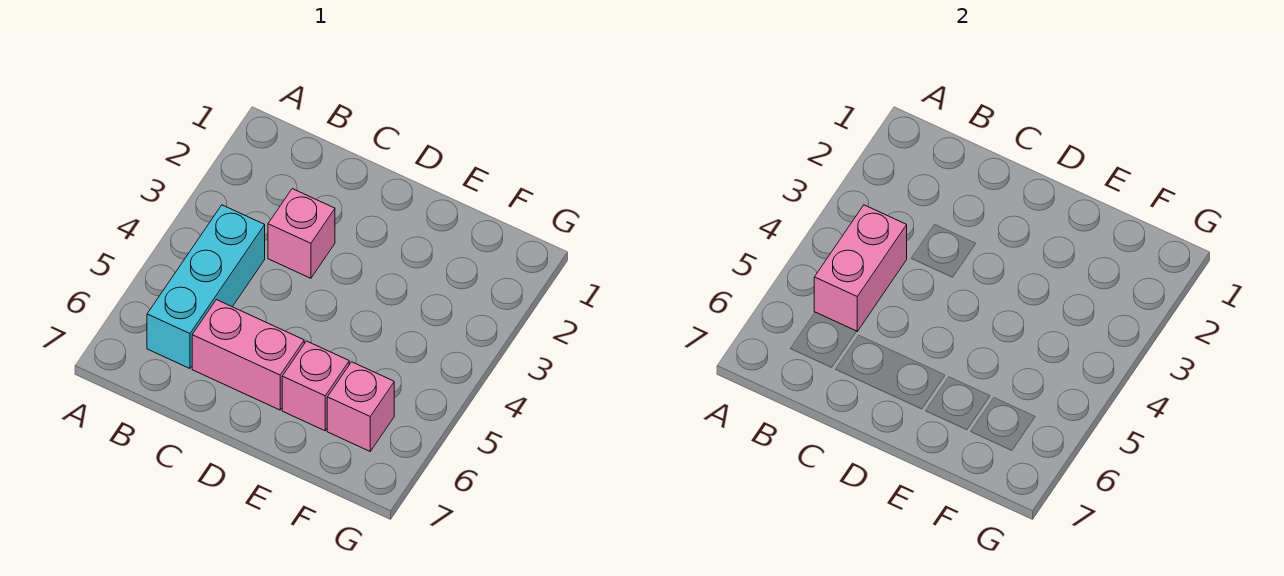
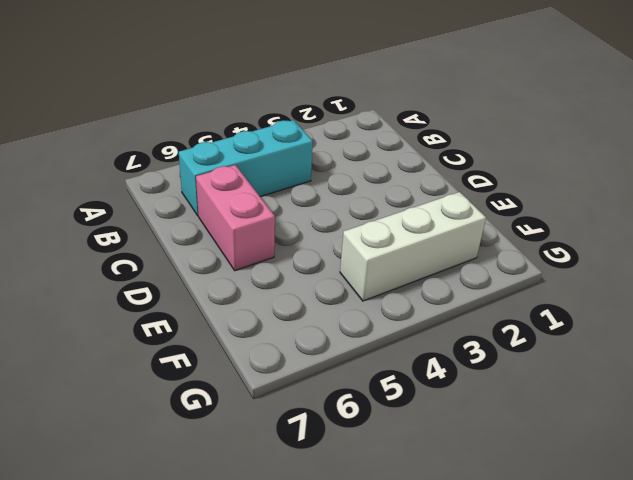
white 1x3 brick [340,192,486,301] -> none
none -> pink 1x1 brick [268,189,335,278]
none -> pink 1x1 brick [282,341,349,431]

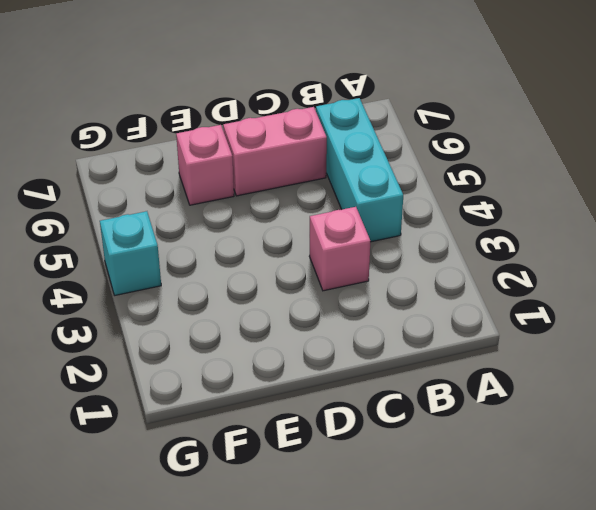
cyan 1x1 brick [100,211,161,295] -> none
none -> pink 1x1 brick [327,362,394,451]
none -> pink 1x2 brick [814,205,907,331]

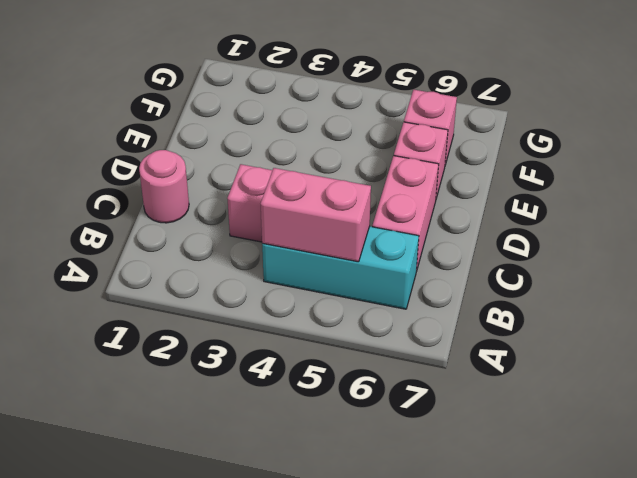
pink 1x1 round brick [139,150,189,223] -> none

